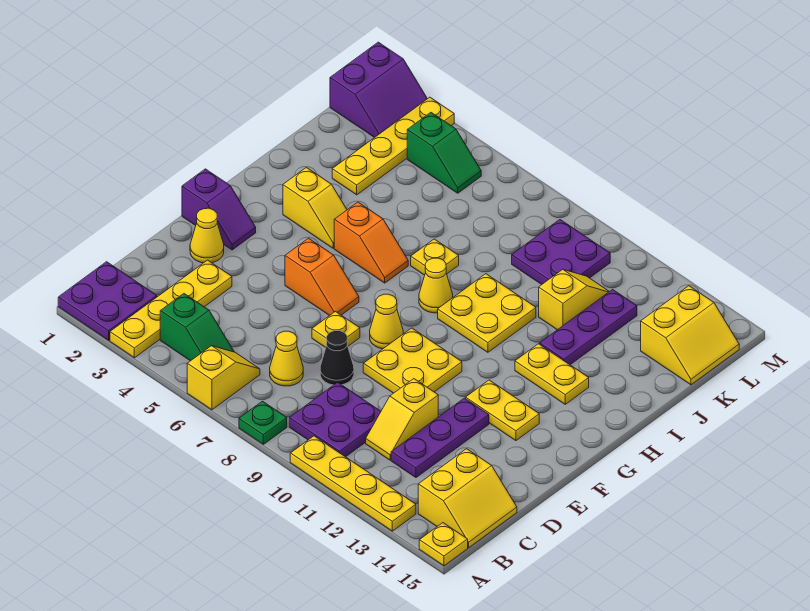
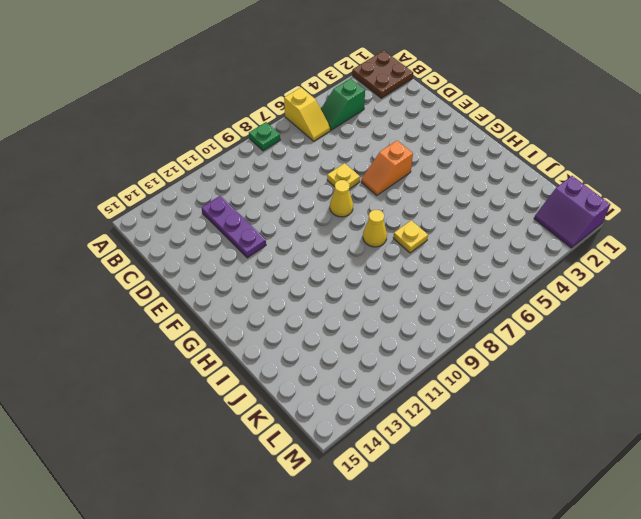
brown 2x2 plate [352,50,413,98] -> purple 2x2 plate [58,262,157,340]
none -> yellow 1x4 plate [110,260,232,358]
none -> yellow 1x4 plate [290,436,416,531]
none -> yellow 1x1 plate [419,523,468,566]
none -> purple 2x2 plate [289,382,381,457]

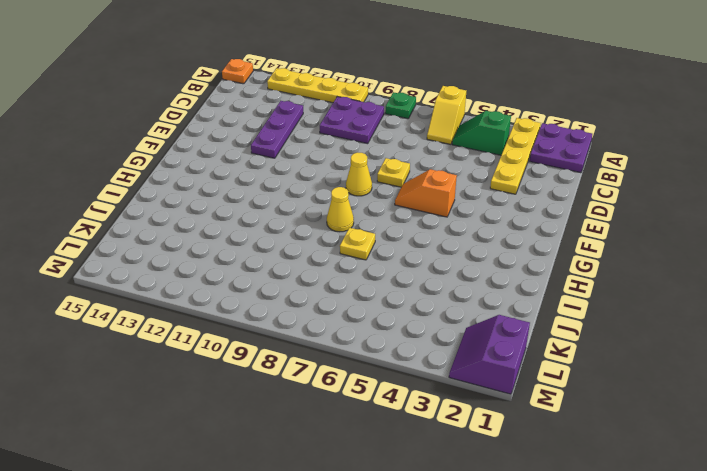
orange 1x1 plate [222,59,253,84] -> yellow 1x1 plate [419,523,468,566]
none -> yellow 2x2 slope [418,449,517,548]
none -> yellow 1x1 cone [270,331,303,386]
none -> yellow 1x2 slope [366,379,438,460]
none -> black 1x1 cone [320,331,354,385]

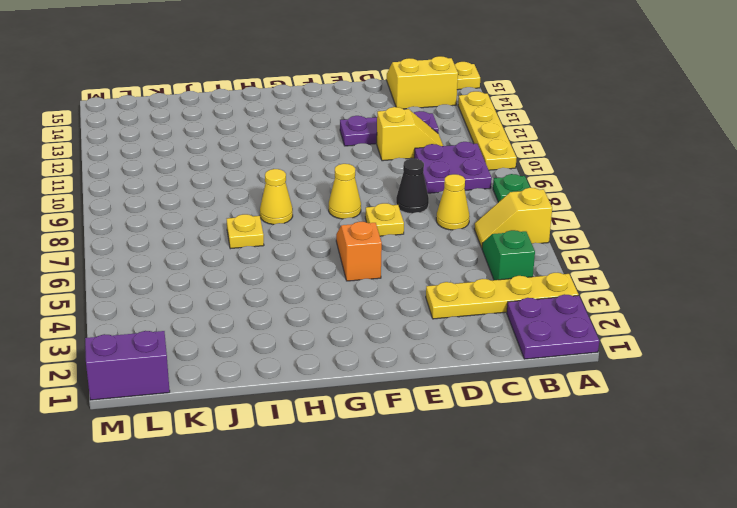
none -> yellow 1x1 cone [190,208,224,263]
none -> yellow 2x2 plate [363,328,462,393]
none -> purple 1x2 slope [182,169,256,250]
none -> yellow 1x2 plate [466,380,539,441]

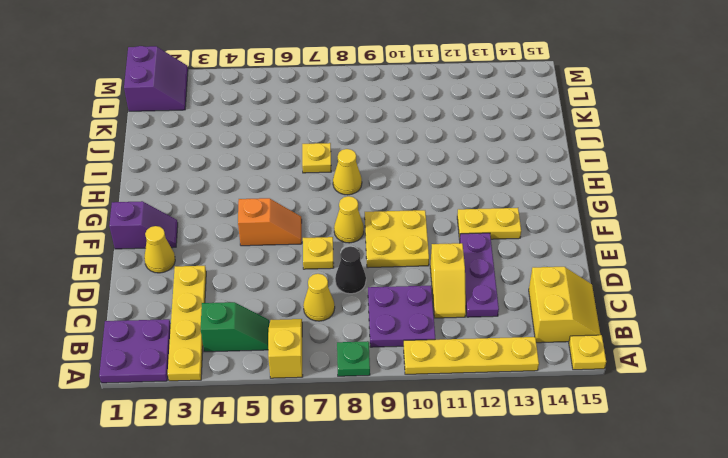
none -> yellow 1x2 slope [283,167,347,248]
none -> orange 1x2 slope [334,202,408,283]
none -> yellow 2x2 plate [438,274,536,352]
none -> yellow 1x2 plate [515,344,589,404]

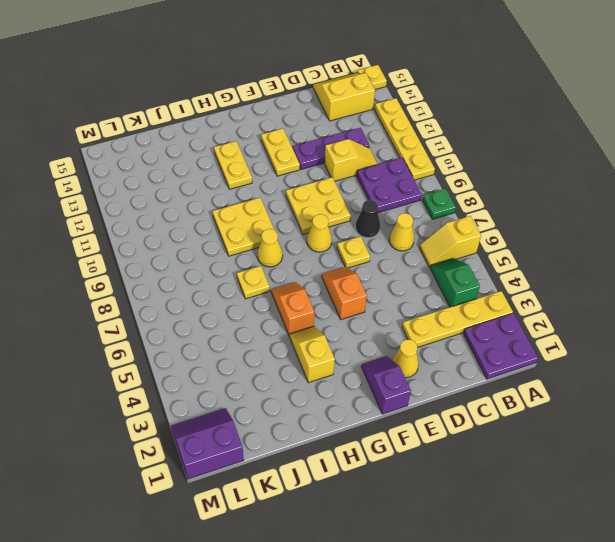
none -> purple 1x3 plate [540,290,637,365]
none -> yellow 1x4 plate [332,97,454,195]
none -> yellow 1x2 slope [539,269,609,330]
none -> purple 2x2 plate [512,220,610,285]

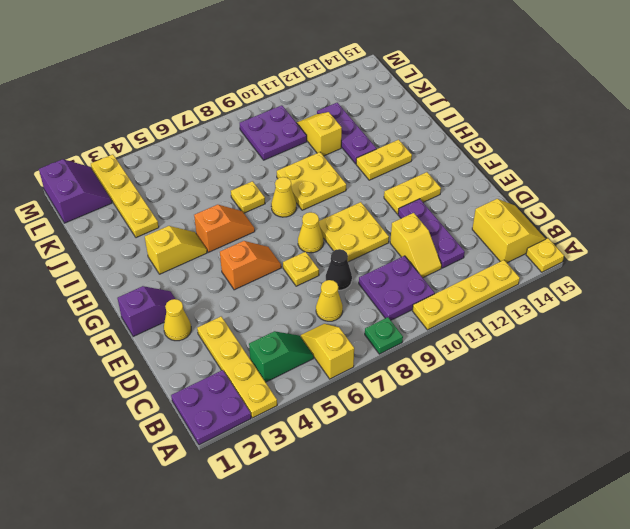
none -> yellow 2x2 slope [641,286,739,385]
none -> green 1x2 slope [407,113,481,193]

